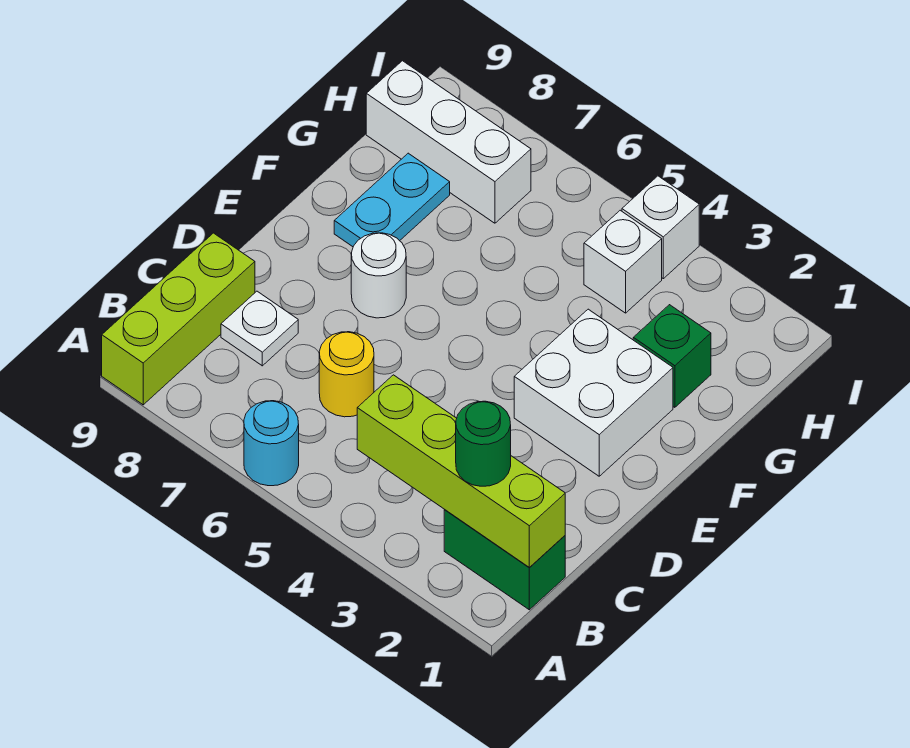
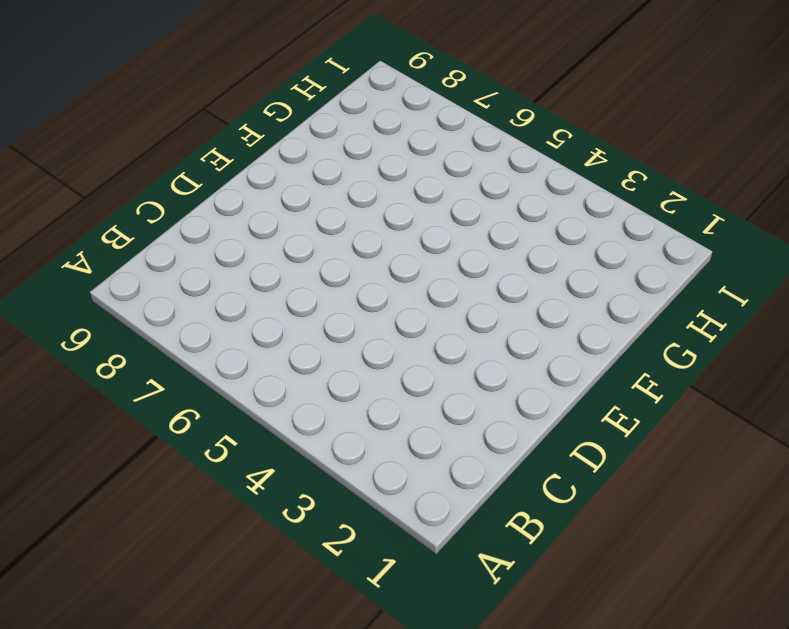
none -> cyan 1x1 round brick [244,401,299,486]
none -> lime 1x3 brick [102,233,255,405]
none -> green 1x2 brick [444,510,565,610]

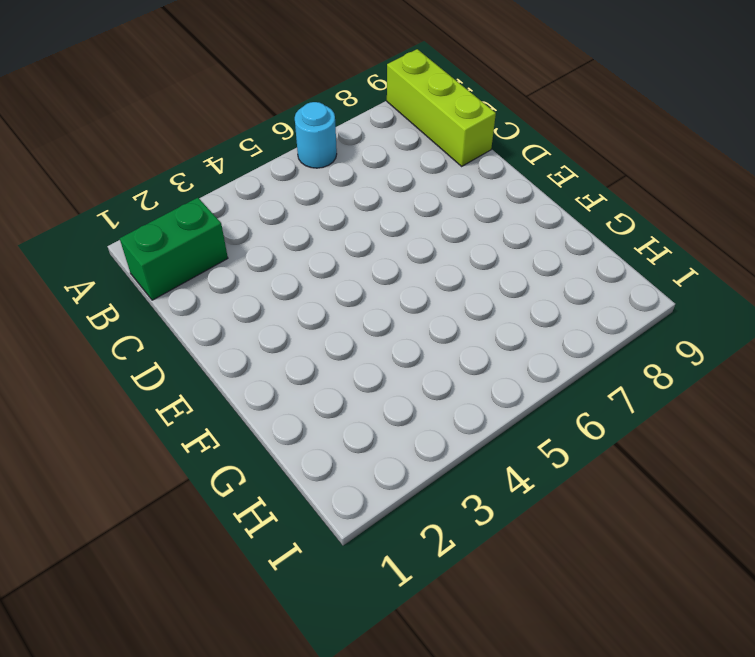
none -> yellow 1x1 round brick [319,332,374,417]
none -> white 1x1 plate [221,291,298,366]
none -> white 2x2 brick [514,309,673,476]

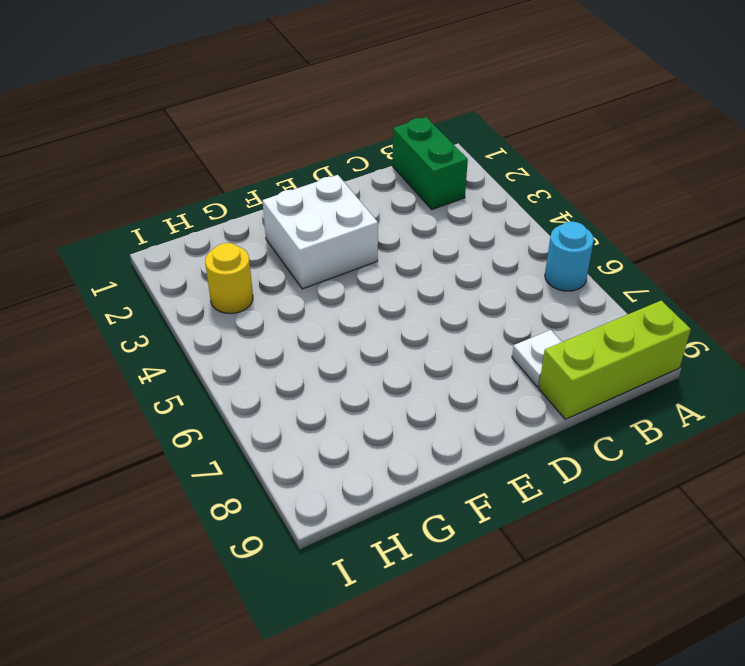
yellow 1x1 round brick [205,243,253,313] -> yellow 1x1 round brick moved to [319,332,374,417]
none -> white 1x1 round brick [351,233,406,318]
none -> cyan 1x2 plate [334,153,450,247]
none -> green 1x1 brick [633,305,711,407]

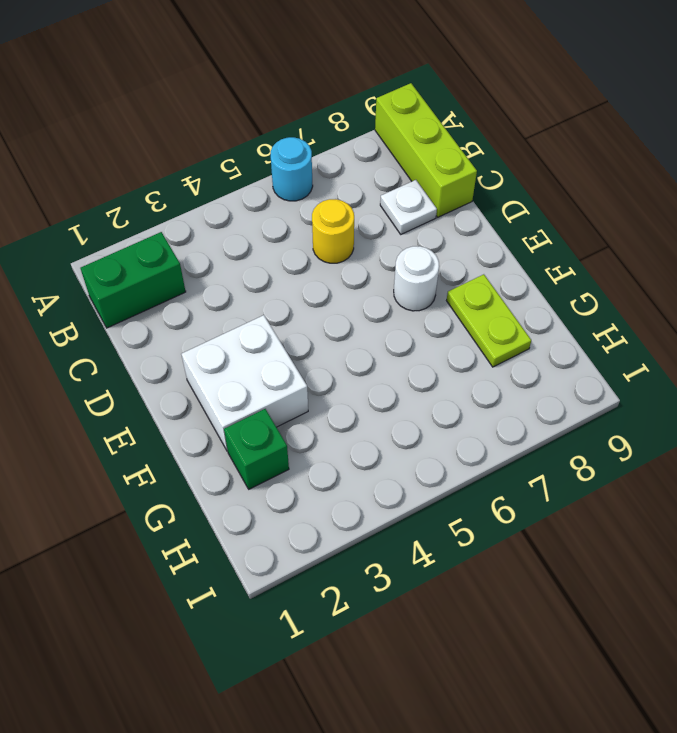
lime 1x2 plate [447,274,531,367] -> cyan 1x2 plate [334,153,450,247]
none -> white 1x1 brick [584,210,662,313]
none -> white 1x3 brick [366,61,531,223]
none -> white 1x1 brick [622,176,699,279]

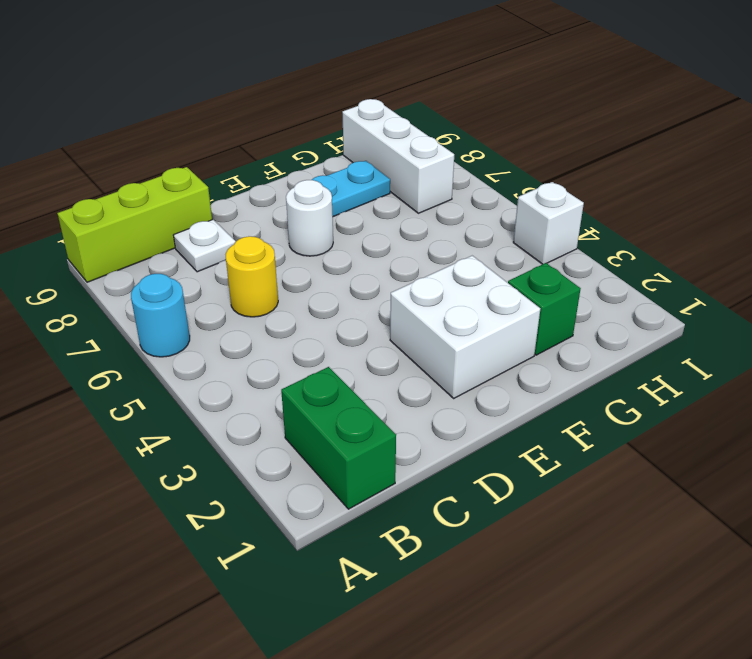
none -> white 1x1 brick [584,210,662,313]
none -> lime 1x4 brick [357,375,565,567]
none -> green 1x1 round brick [456,401,511,486]

